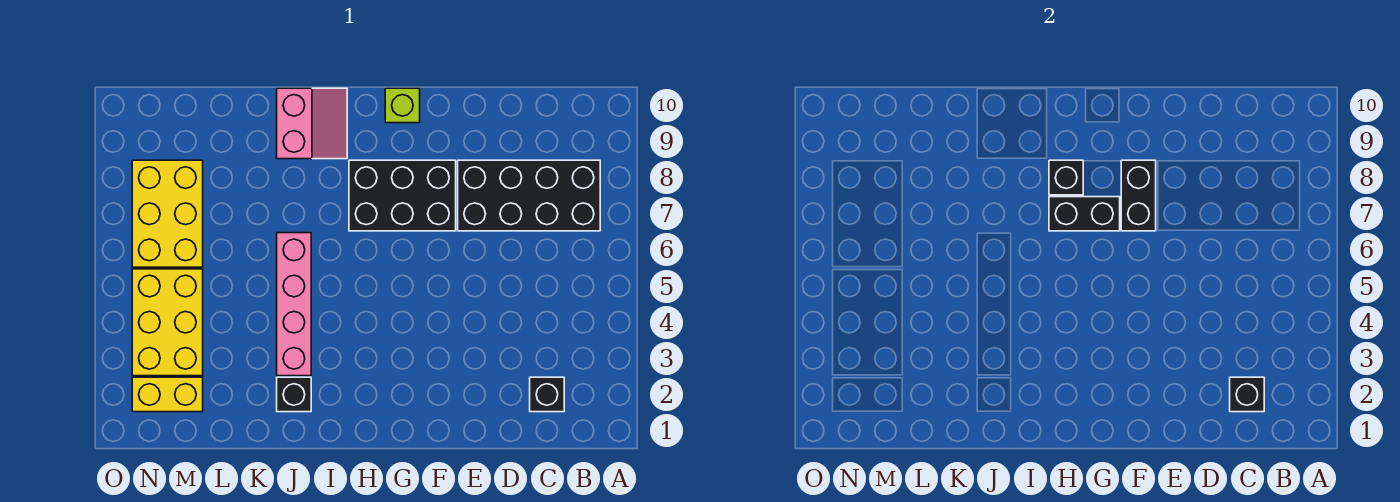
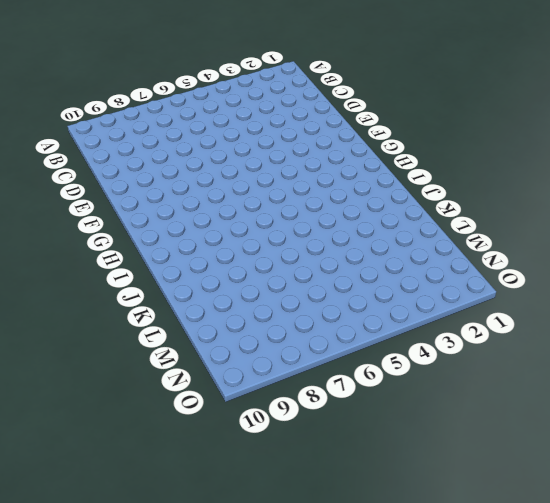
none -> black 2x4 brick [458,160,600,231]
none -> black 1x1 brick [530,377,564,412]
none -> black 2x3 brick [349,160,456,231]

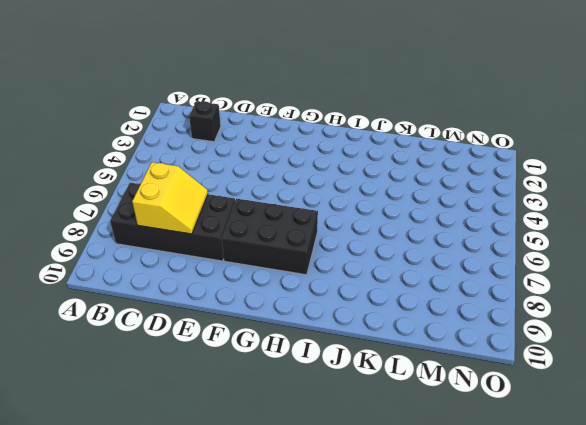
yellow 2x2 slope [132,162,208,234] -> none
none -> lime 1x1 brick [385,88,420,123]
none -> pink 2x2 slope [277,88,347,159]
none -> black 1x1 brick [277,377,311,412]

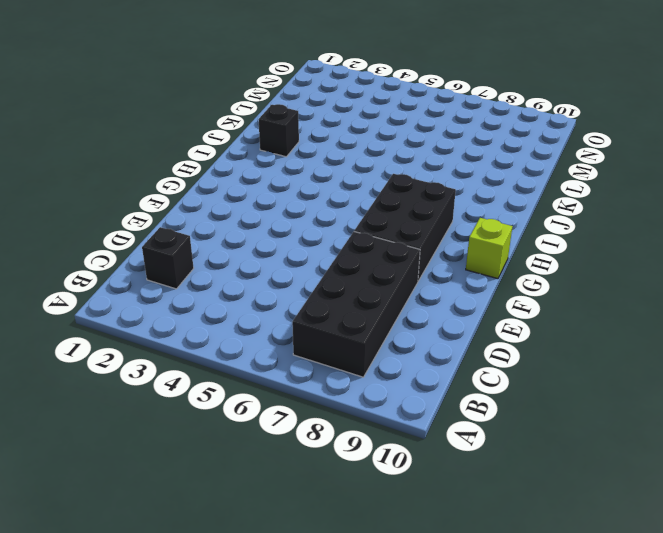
none -> pink 2x2 slope [277,88,347,159]
none -> pink 1x4 brick [277,233,311,376]
none -> yellow 1x2 brick [132,377,203,412]

